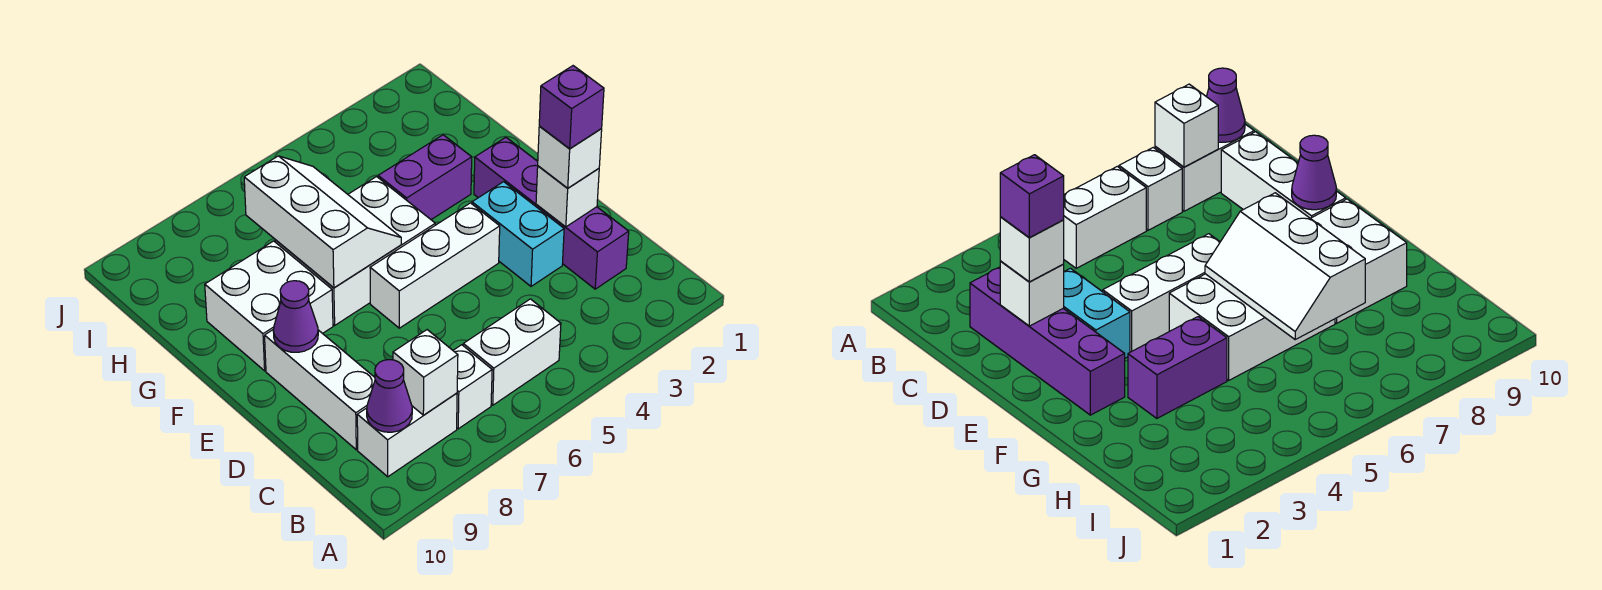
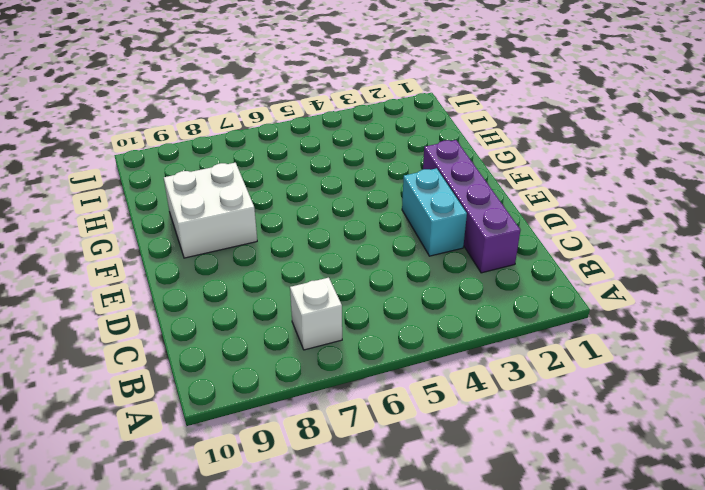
none -> white 1x2 brick [463,299,561,405]
none -> white 1x2 brick [357,393,457,477]
none -> white 1x3 brick [265,329,375,450]

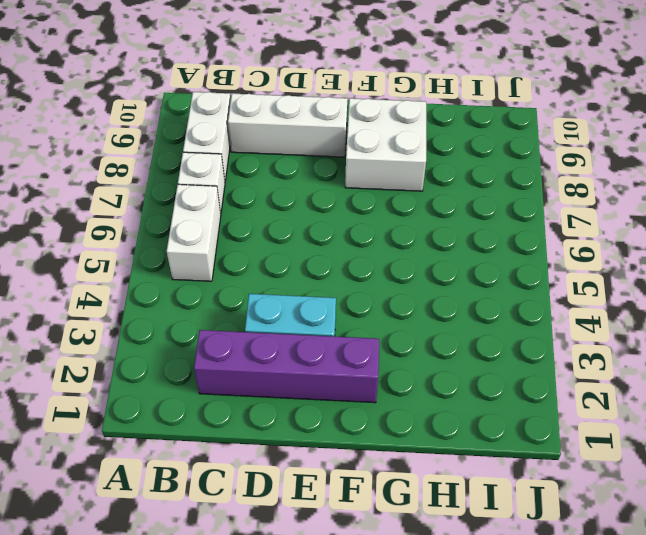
none -> white 1x3 brick [370,203,500,328]
none -> white 2x3 brick [275,177,435,325]
none -> purple 1x2 brick [378,135,472,220]

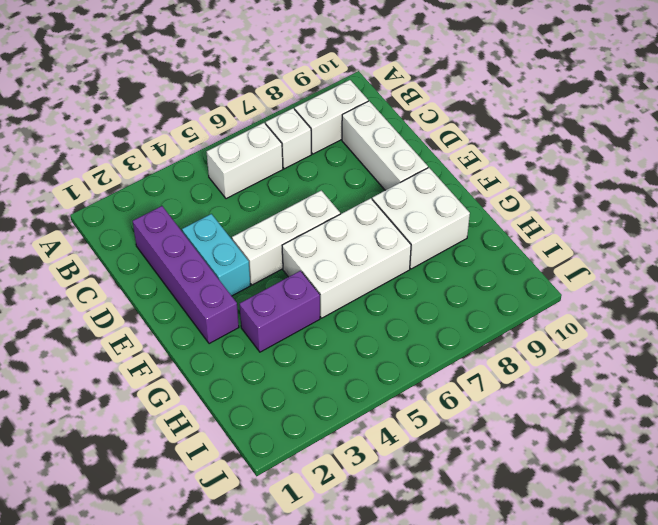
none -> white 1x1 brick [393,330,458,415]
none -> purple 1x1 cone [367,360,412,432]
none -> white 1x1 brick [536,166,599,227]

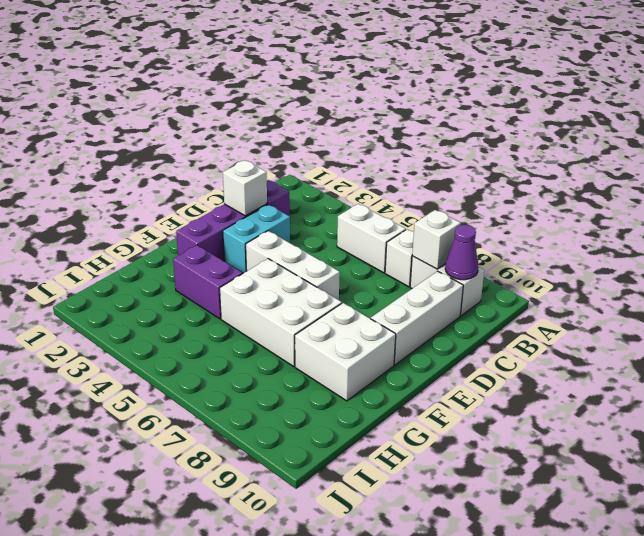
none -> purple 1x1 cone [273,281,318,352]
none -> white 2x3 slope [244,156,401,288]
none -> white 1x1 brick [538,126,602,188]

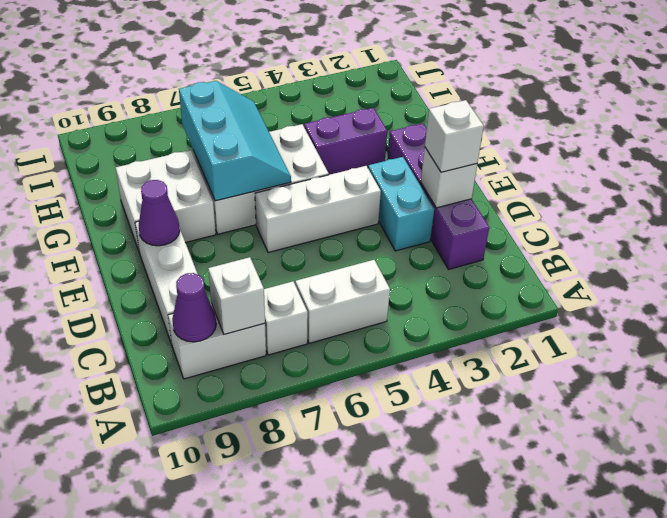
cyan 2x3 slope [179,81,291,201] -> white 2x3 slope [244,156,401,288]
none -> purple 1x1 brick [539,66,604,148]

